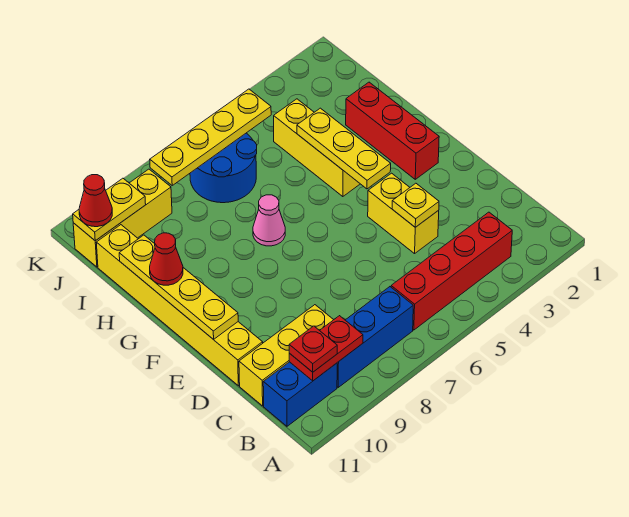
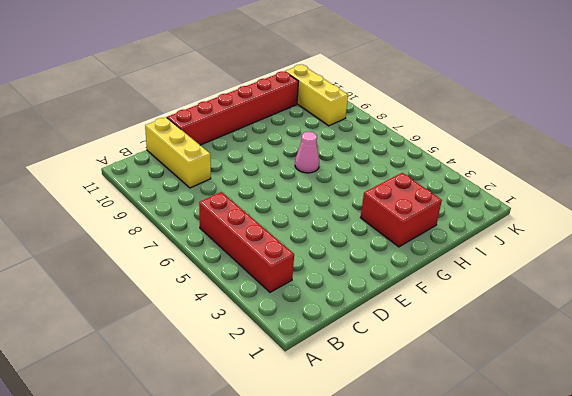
red 1x6 brick [167,72,299,145] -> yellow 1x6 brick [96,225,263,386]
red 2x2 brick [361,173,442,247] -> red 1x3 brick [346,82,439,179]
none -> blue 1x3 brick [337,287,413,387]
none -> blue 1x2 brick [263,362,337,426]
none -> yellow 1x2 brick [368,173,439,254]

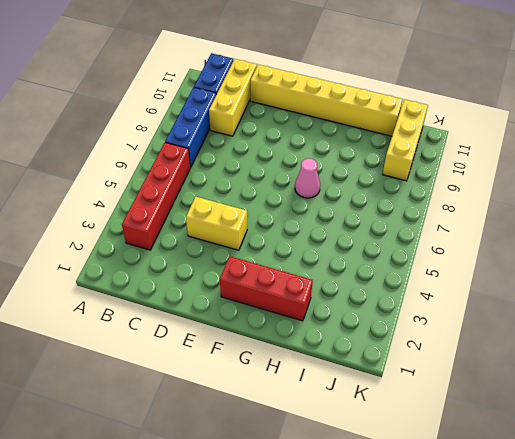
none -> yellow 1x3 brick [274,99,360,197]
none -> blue 2x2 round brick [190,133,257,203]
none -> red 1x2 plate [289,316,363,381]

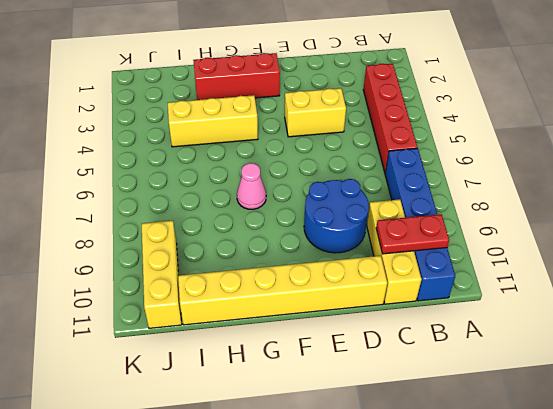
red 1x2 plate [376,214,449,254] -> red 1x2 plate turned to [289,316,363,381]
blue 2x2 round brick [304,179,369,253] -> blue 2x2 round brick moved to [190,133,257,203]
none -> yellow 1x1 plate [392,183,439,227]
none -> yellow 1x4 plate [119,235,238,340]
none -> yellow 1x3 plate [297,108,391,189]

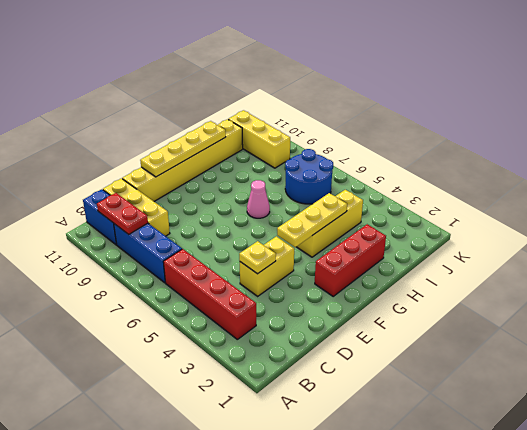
none -> yellow 1x4 plate [150,89,271,185]
none -> yellow 1x2 plate [73,178,146,241]
none -> red 1x1 plate [289,326,337,372]

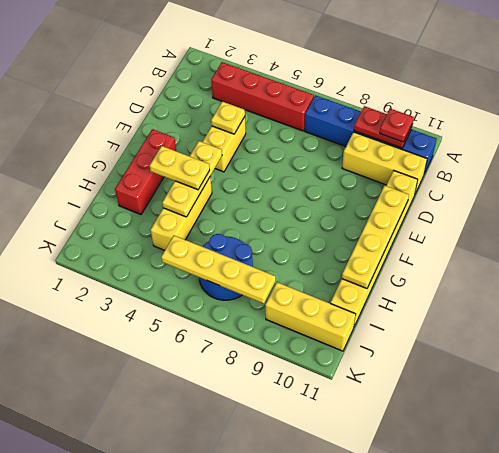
yellow 1x2 plate [150,146,210,190] -> yellow 1x2 plate moved to [73,178,146,241]
none -> pink 1x1 cone [253,195,285,246]
none -> red 1x1 cone [150,233,183,285]
none -> red 1x1 cone [79,175,112,227]

